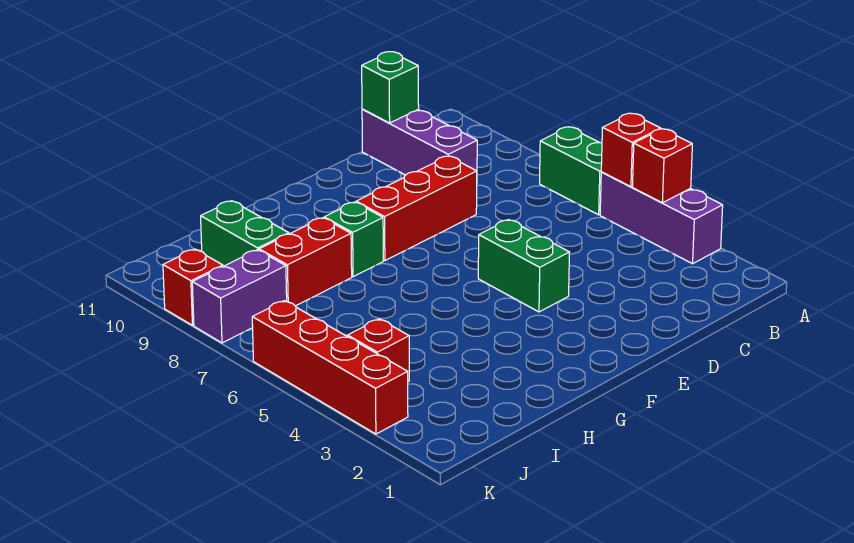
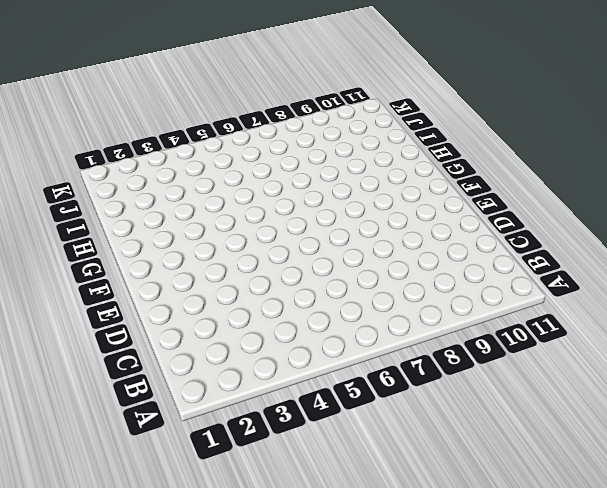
none -> purple 1x3 brick [600,172,723,264]
none -> green 1x2 brick [540,127,602,215]
none -> purple 1x3 brick [362,109,477,175]

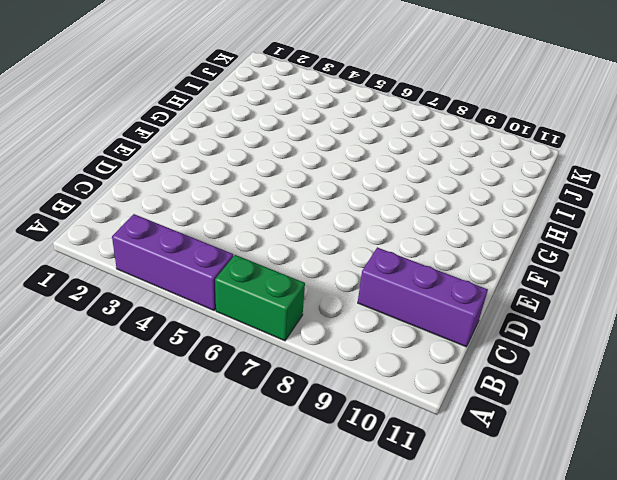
none -> red 1x3 brick [356,156,477,261]
none -> green 1x2 brick [478,220,570,312]
none -> green 1x1 brick [324,202,383,277]

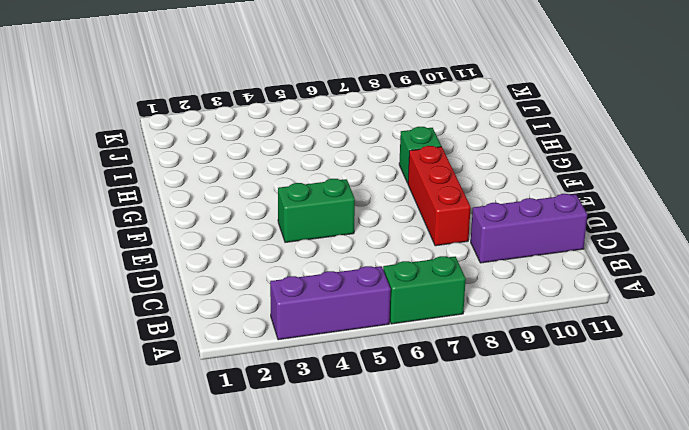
none -> red 1x2 brick [259,218,352,306]
none -> green 1x2 brick [201,201,289,266]
none -> red 1x1 brick [348,319,409,381]

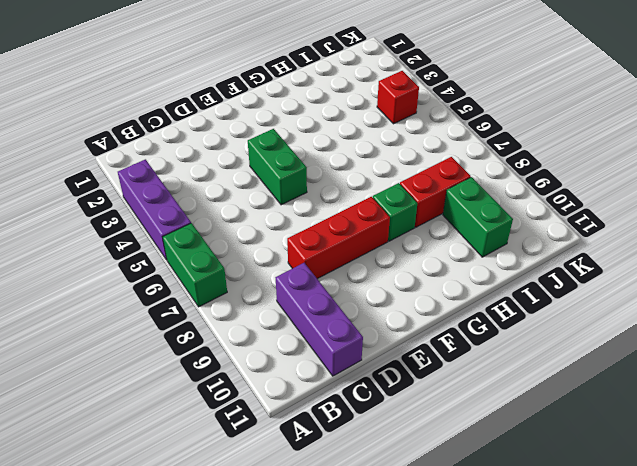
none -> purple 1x2 brick [192,250,287,343]
none -> red 1x4 brick [252,301,408,434]
none -> red 1x1 brick [163,249,223,325]

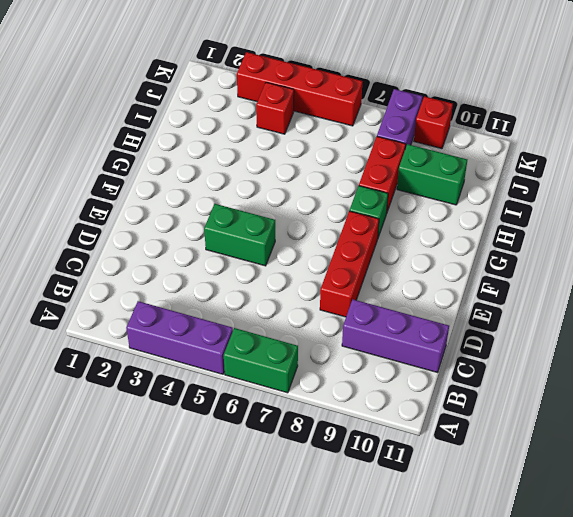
none -> red 1x1 brick [632,129,692,203]
none -> red 1x1 brick [601,113,661,187]
none -> green 1x1 brick [362,52,419,123]

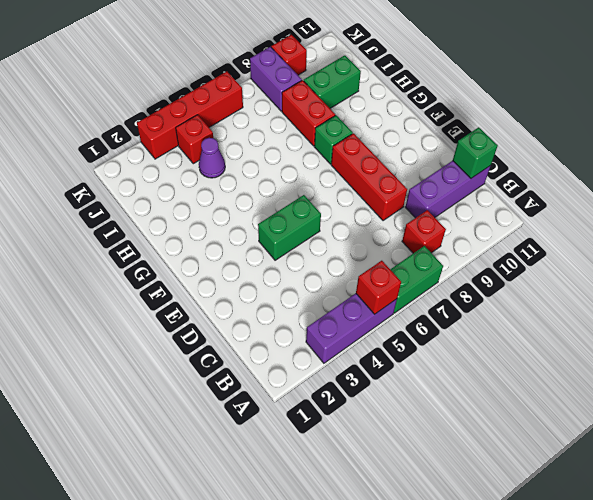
red 1x1 brick [402,210,446,253] -> red 1x1 brick moved to [632,129,692,203]
purple 1x1 cone [199,138,225,178] -> none

